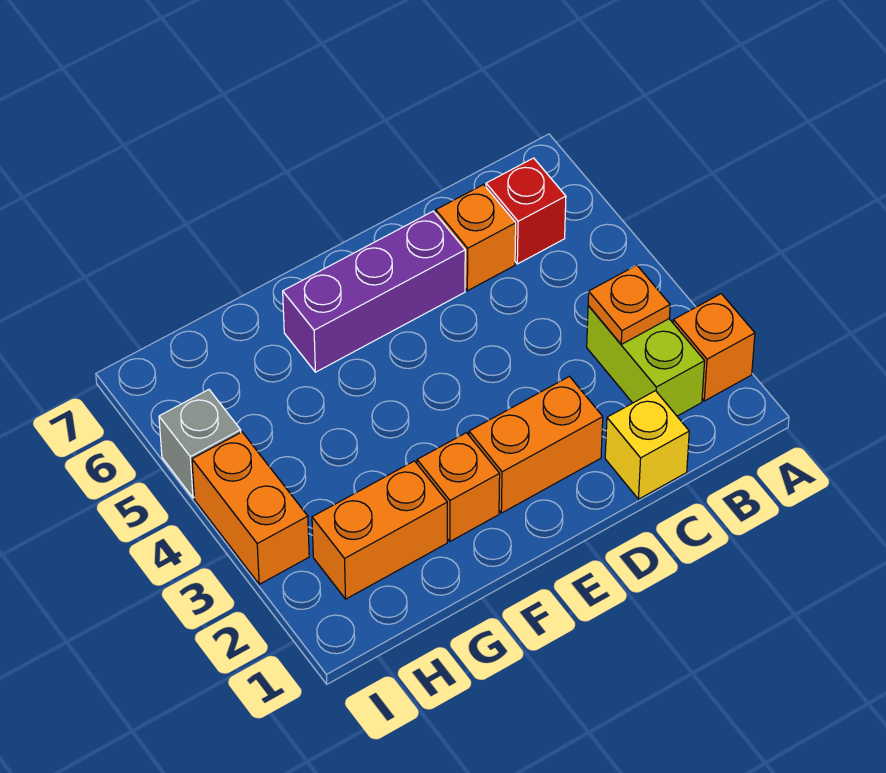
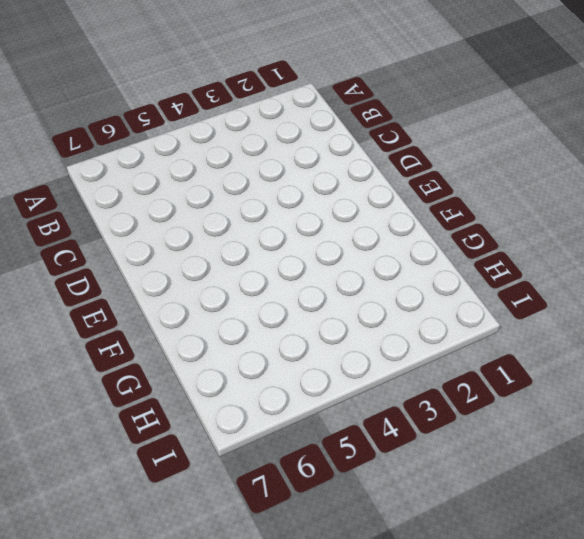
none -> orange 1x1 brick [673,294,755,401]
none -> lime 1x2 brick [587,305,705,416]
none -> red 1x1 brick [486,158,566,264]

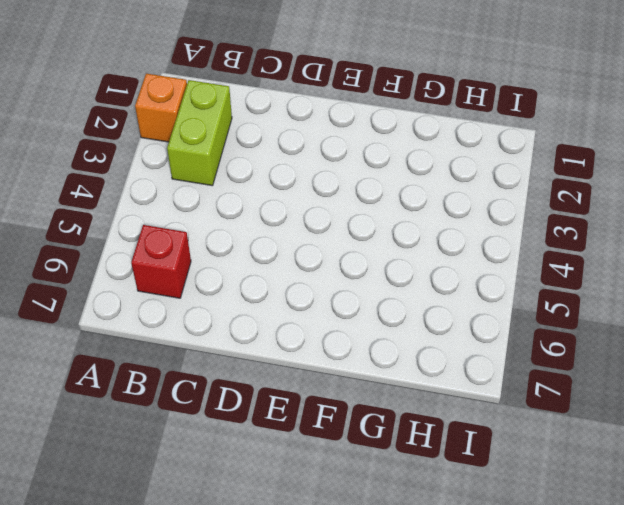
none -> yellow 1x1 brick [605,391,689,499]
none -> orange 1x1 brick [436,185,516,291]
none -> orange 1x2 brick [469,376,603,513]

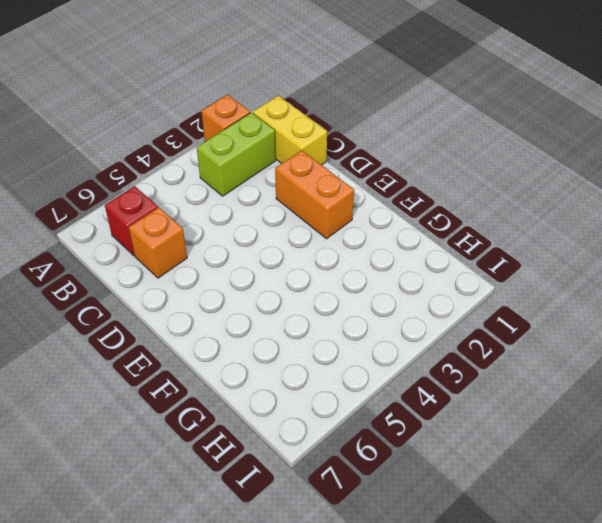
yellow 1x2 brick [253,95,327,165] -> yellow 1x1 brick [605,391,689,499]
none -> purple 1x3 brick [283,211,465,372]
none -> orange 1x1 brick [417,433,500,541]
none -> orange 1x2 brick [312,461,447,599]

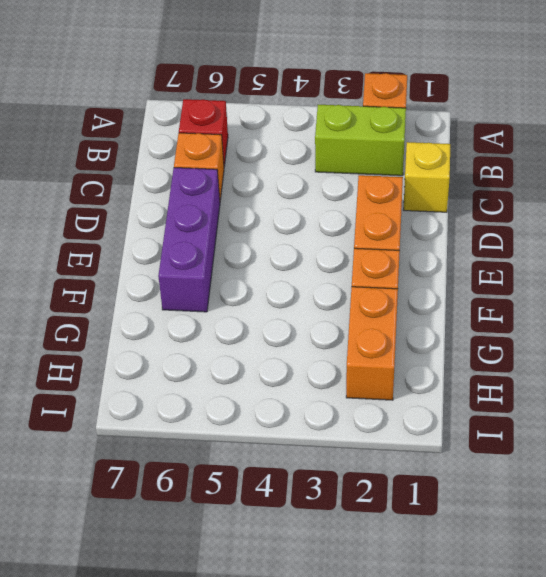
none -> orange 1x2 brick [192,432,309,584]
none -> grey 1x1 brick [159,390,241,498]
none -> orange 1x1 plate [588,265,670,344]

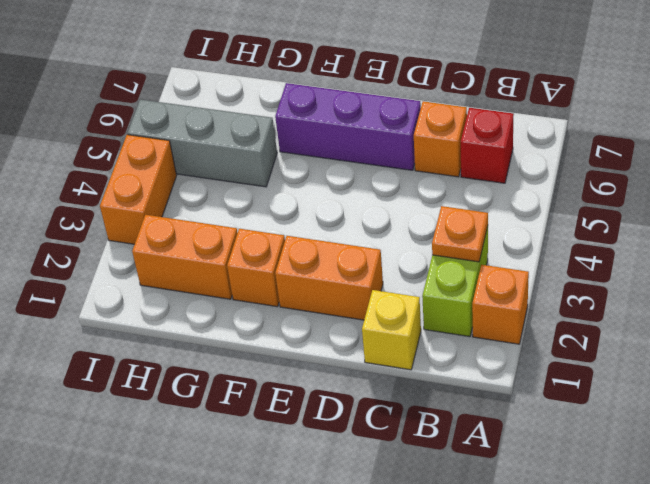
grey 1x3 brick [127,100,277,187] -> grey 1x1 brick [159,390,241,498]

